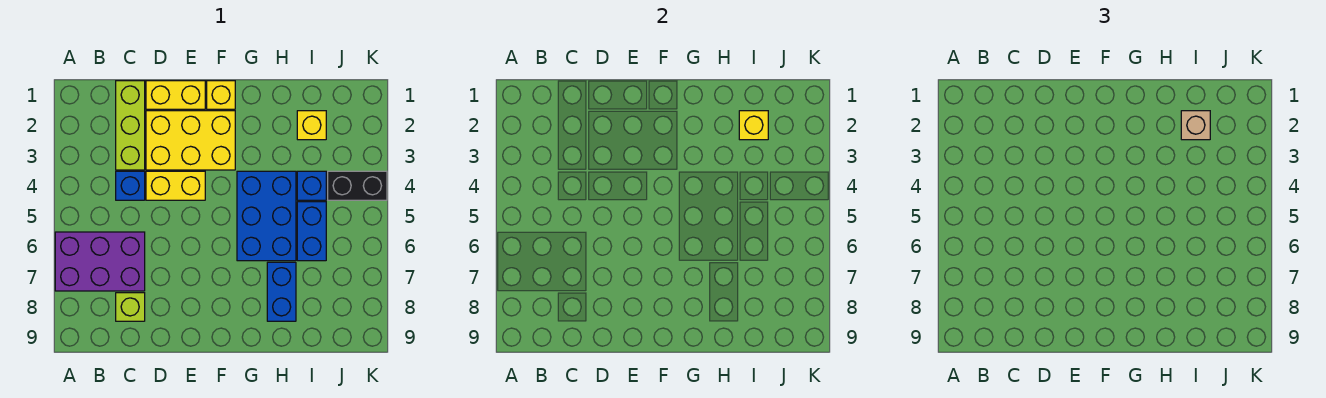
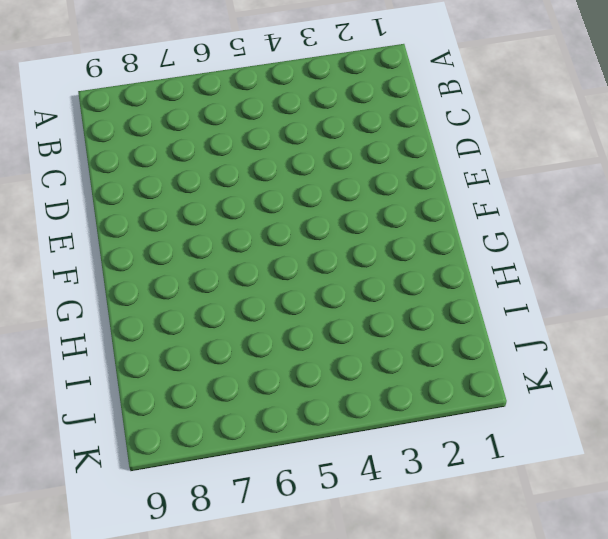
none -> purple 2x3 brick [55,232,145,291]
none -> lime 1x3 brick [116,81,145,170]
none -> blue 1x1 brick [116,171,145,200]

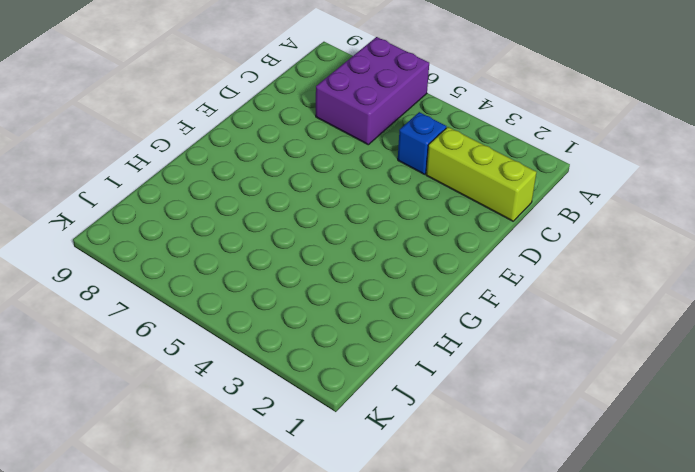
none -> lime 1x1 brick [116,293,145,321]
none -> yellow 1x2 brick [146,81,205,109]
none -> yellow 2x3 brick [146,111,235,170]

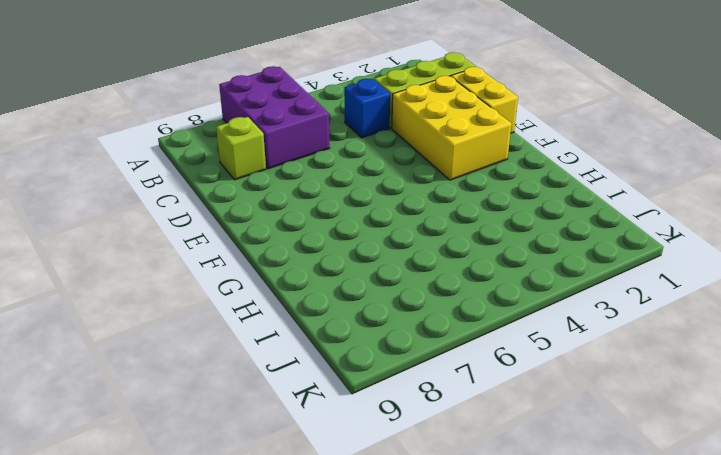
none -> yellow 1x2 brick [146,171,205,200]
none -> yellow 1x1 brick [207,81,235,109]
none -> blue 2x3 brick [237,171,296,261]

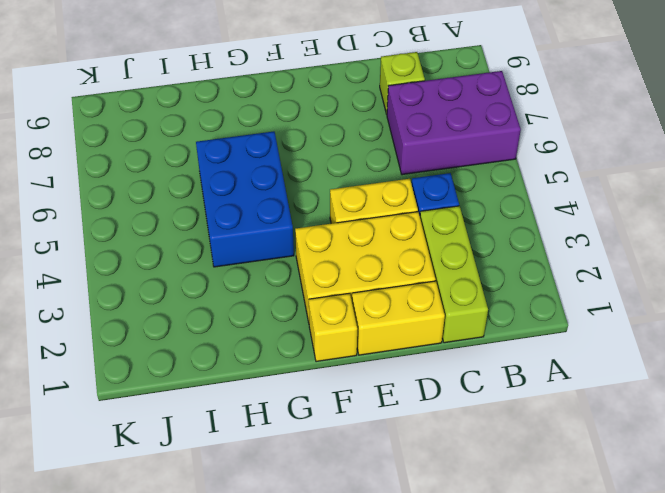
none -> blue 1x2 brick [267,262,296,321]
none -> yellow 1x1 brick [297,111,326,140]
none -> blue 1x1 brick [297,171,326,200]

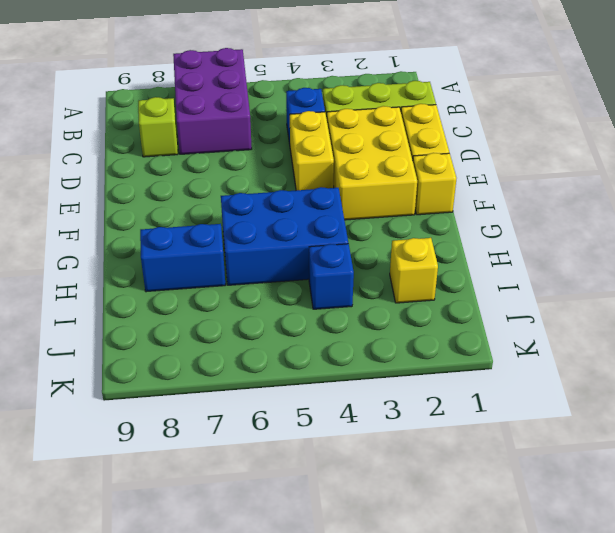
none -> blue 1x2 brick [297,202,326,261]
none -> black 1x2 brick [328,171,387,200]
none -> yellow 1x1 brick [739,111,768,140]

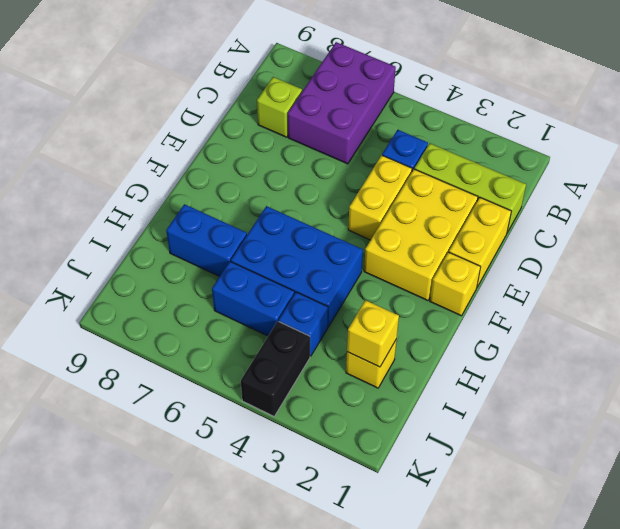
none -> tan 1x1 brick [1181,111,1210,140]

